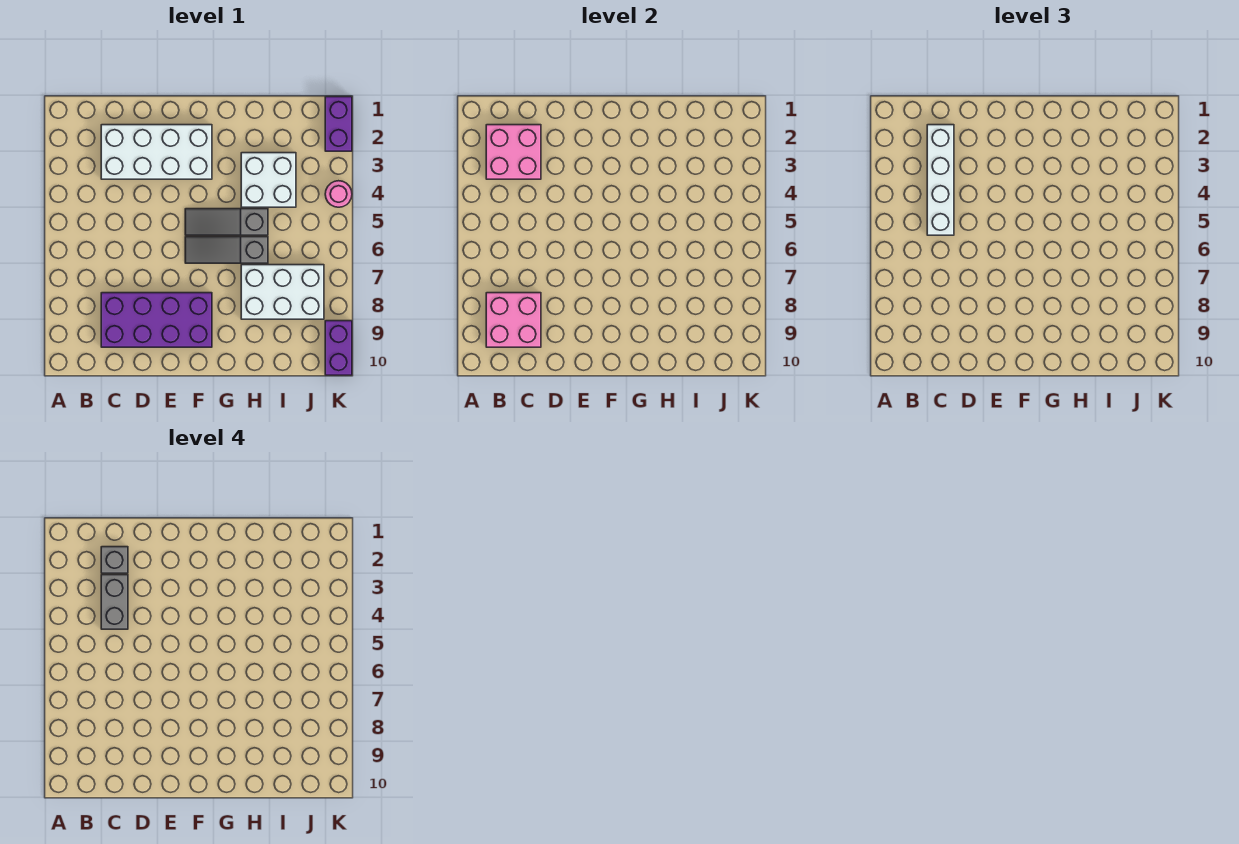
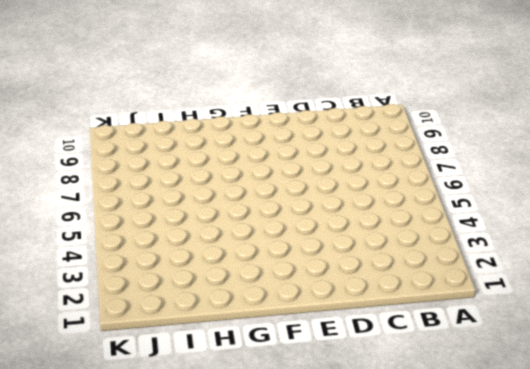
none -> white 2x4 brick [101,125,212,179]
none -> purple 2x4 brick [101,293,212,347]
none -> grey 1x3 slope [185,209,268,235]

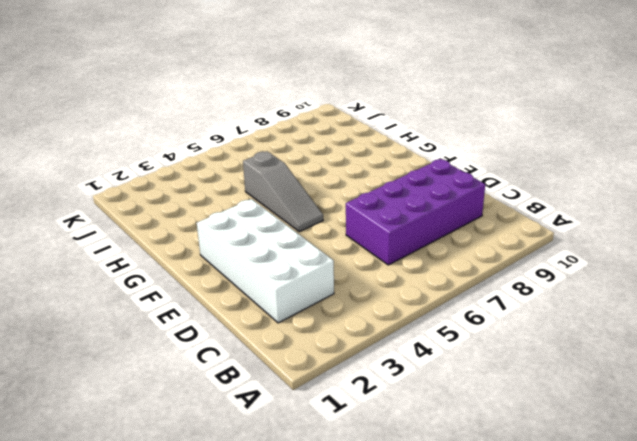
purple 2x4 brick [346,159,485,265] -> purple 2x4 brick turned to [101,293,212,347]
none -> grey 1x3 slope [185,237,268,263]
none -> white 2x2 brick [241,153,296,207]
none -> white 2x3 brick [241,265,324,319]

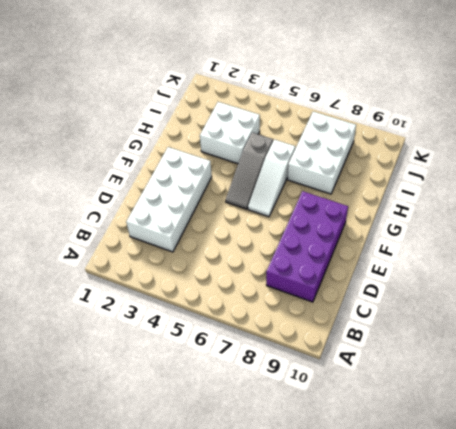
white 1x3 slope [248,139,295,217] -> grey 1x3 slope [185,237,268,263]
none -> purple 1x2 brick [325,97,352,151]
none -> pink 1x1 round brick [325,181,352,207]
none -> purple 1x2 brick [325,321,352,375]

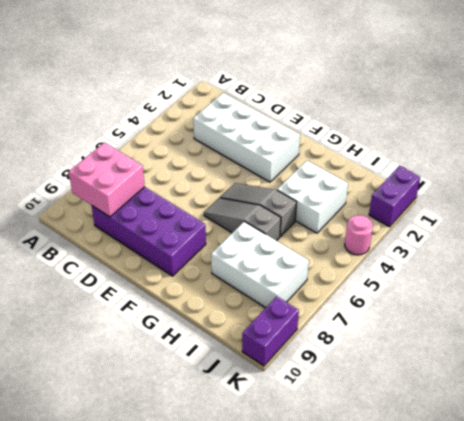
none -> pink 2x2 brick [486,125,541,179]
none -> white 1x4 brick [927,125,954,235]
none -> grey 1x1 brick [101,547,128,573]

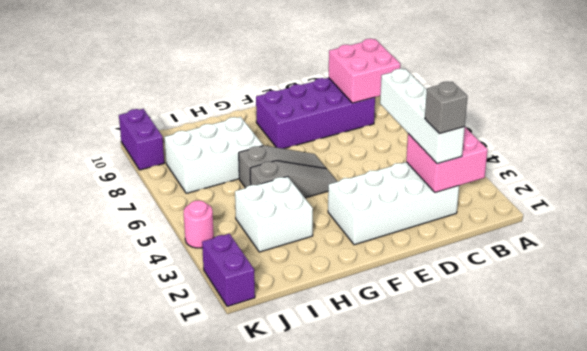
none -> grey 1x2 brick [101,575,128,629]

